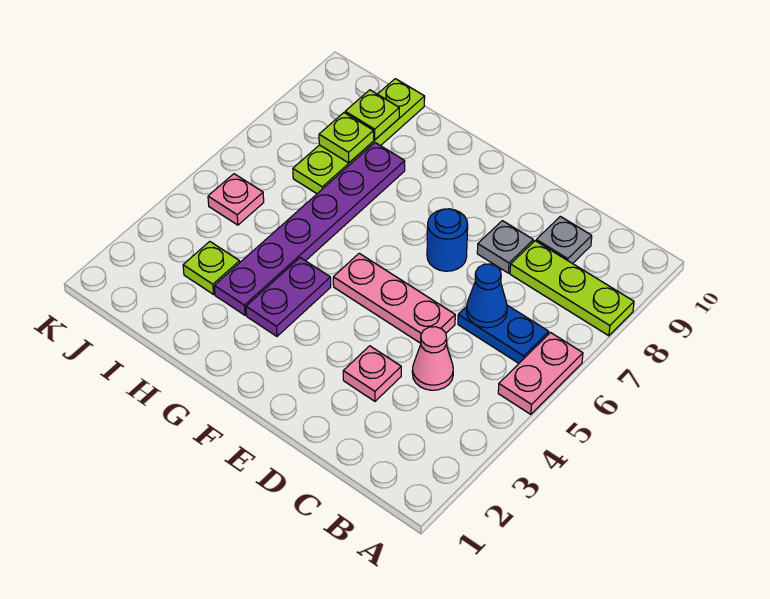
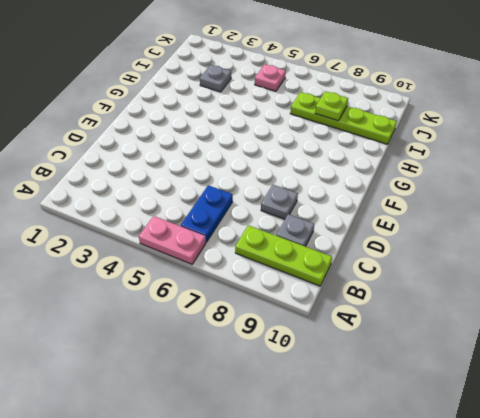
lime 1x3 plate [235,225,332,286] -> lime 1x3 plate turned to [510,241,634,336]
grey 1x1 plate [200,65,231,92] -> lime 1x1 plate [183,242,240,294]
none -> pink 1x1 cone [412,327,453,390]
none -> pink 1x1 plate [343,346,401,401]
none -> pink 1x3 plate [333,253,455,343]

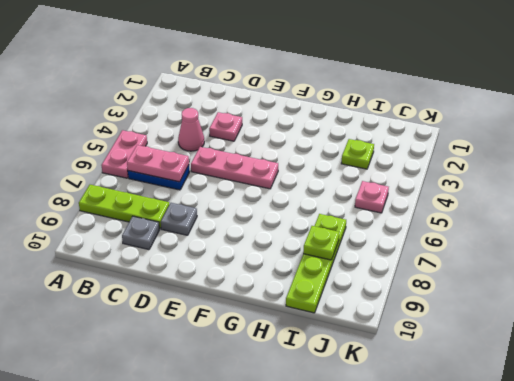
pink 1x2 plate [127,145,189,182] -> blue 1x1 cone [466,264,507,328]
none -> blue 1x1 round brick [427,209,468,271]
none -> purple 1x2 plate [246,258,331,336]
none -> purple 1x6 plate [214,143,405,315]

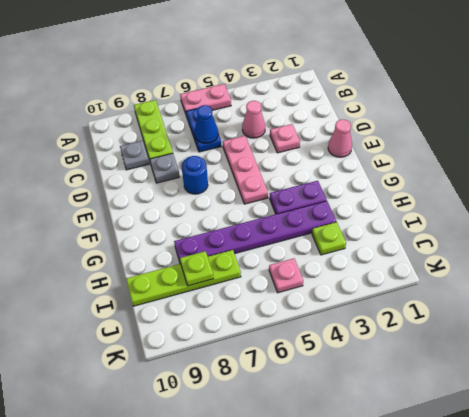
pink 1x1 cone [328,120,352,157] -> none
none -> lime 1x1 plate [345,90,399,140]

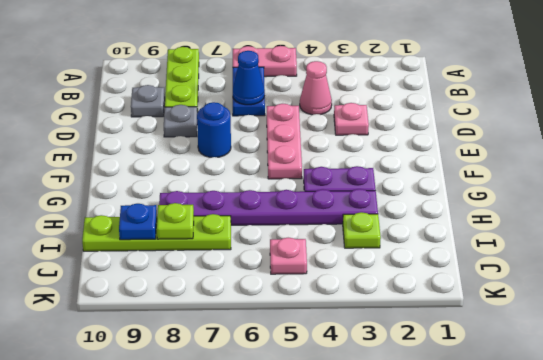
blue 1x1 plate [119,203,157,240] -> lime 1x1 plate [345,90,399,140]

